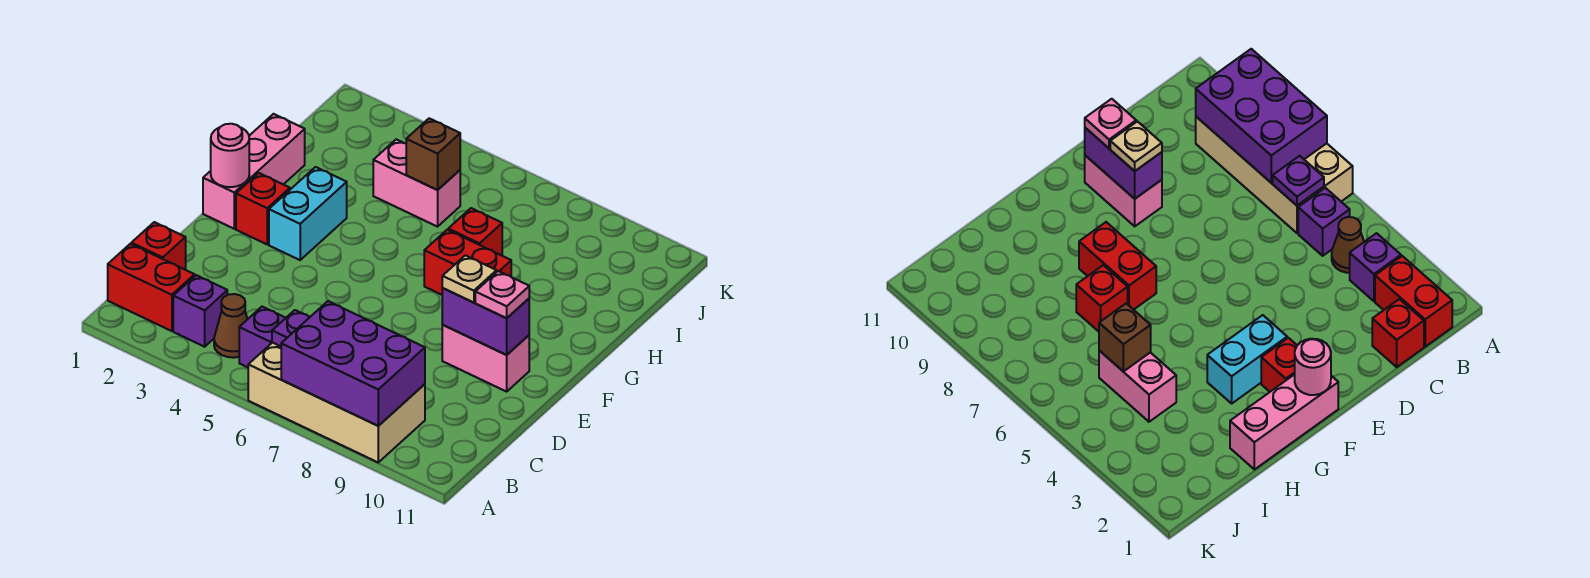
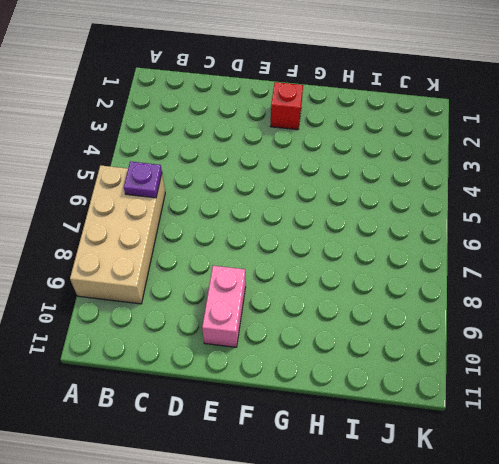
none -> red 1x2 brick [108,244,195,331]
none -> purple 1x1 brick [173,275,227,347]
none -> brown 1x1 cone [214,294,247,358]

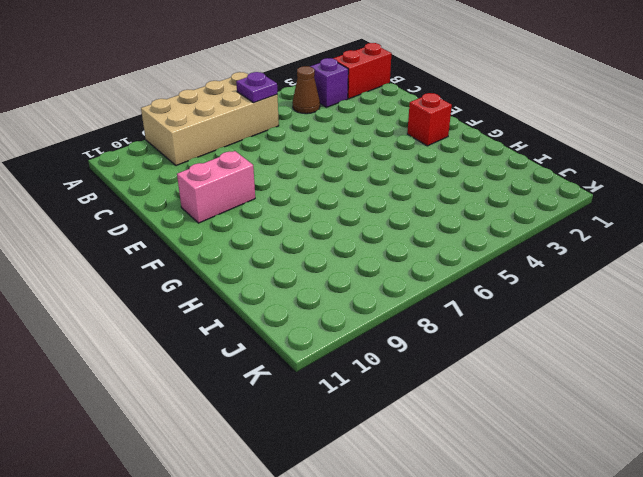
none -> purple 1x1 brick [239,307,285,367]
none -> red 1x1 brick [131,222,186,270]
none -> pink 1x3 brick [203,114,305,229]

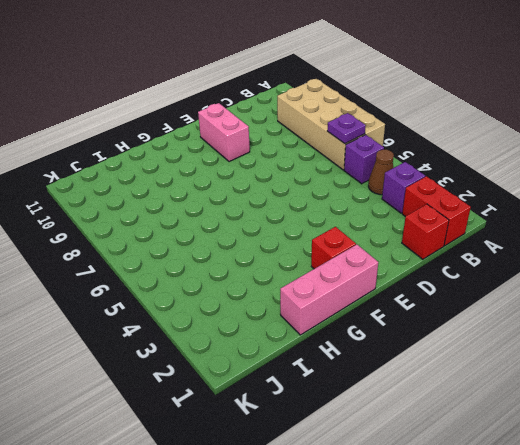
none -> cyan 1x2 brick [269,167,347,260]
none -> red 1x2 brick [424,230,511,295]
none -> red 1x1 brick [448,208,502,255]

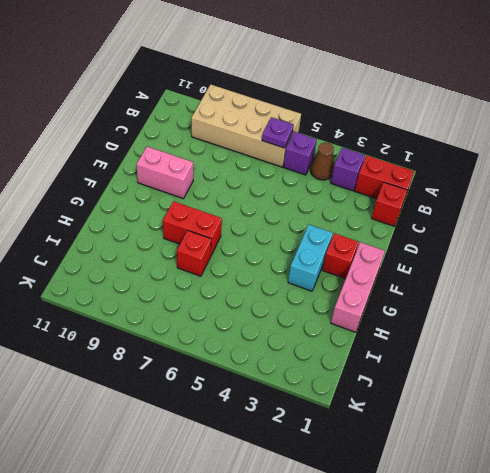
none -> pink 1x2 brick [373,139,460,227]
none -> purple 2x3 brick [281,301,425,426]
none -> purple 1x2 brick [442,288,529,355]

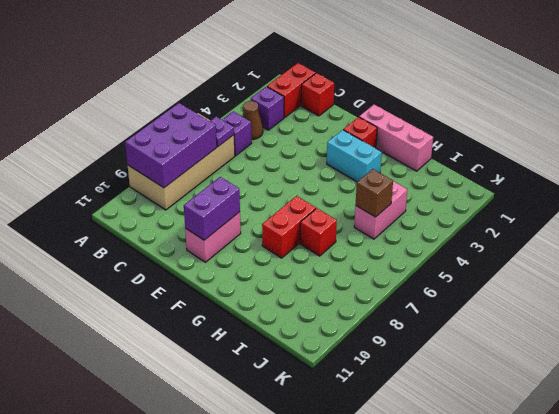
none -> pink 1x1 round brick [211,124,249,187]
none -> tan 1x1 plate [442,255,497,302]
none -> pink 1x1 plate [475,271,529,318]

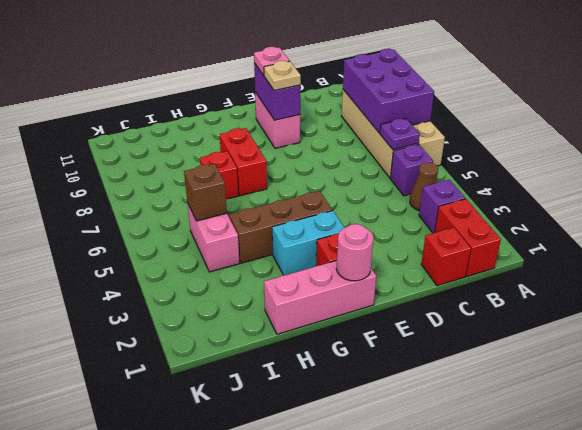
brown 1x3 brick [229,191,332,263] -> none

